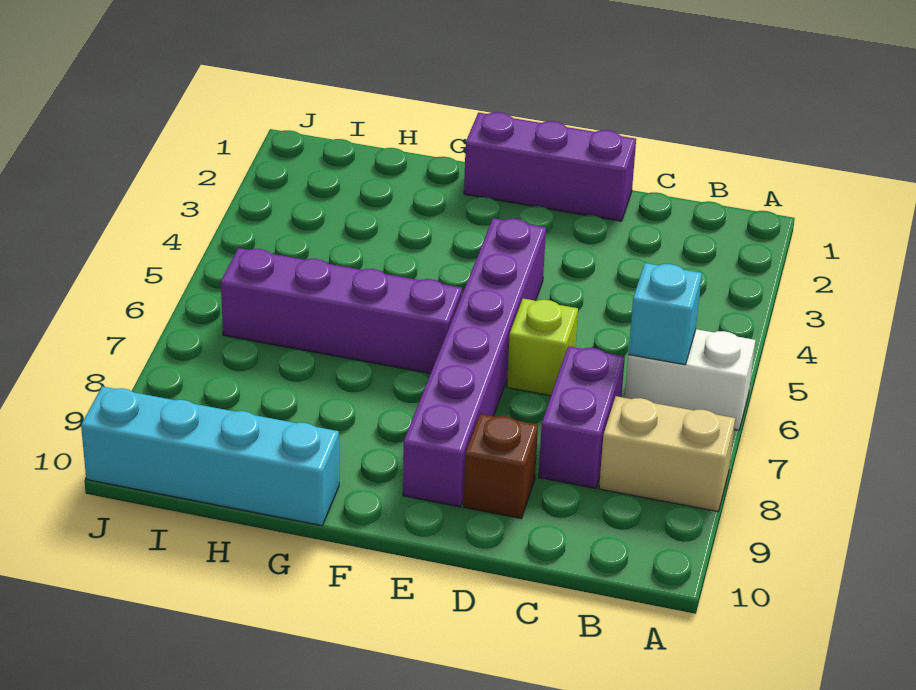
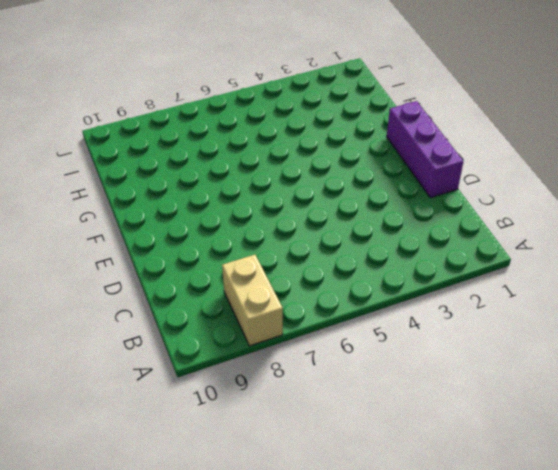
none -> white 1x2 brick [625,329,755,430]
none -> purple 1x2 brick [539,346,625,488]

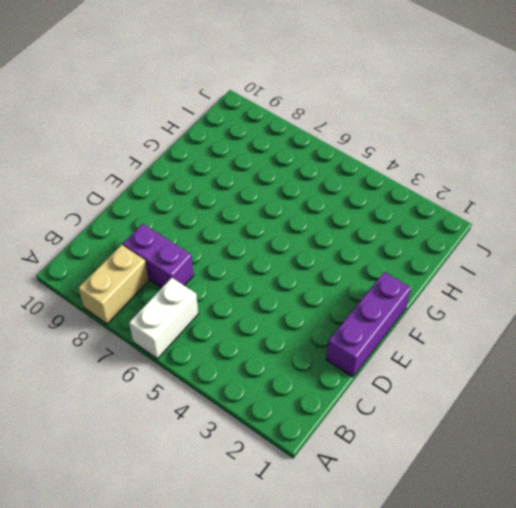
none -> lime 1x1 brick [507,299,578,396]
none -> brown 1x1 brick [464,414,538,519]

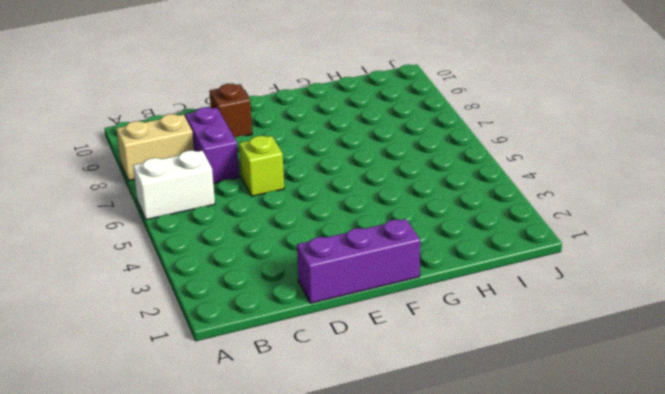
none -> purple 1x6 brick [403,218,546,507]
none -> purple 1x4 brick [221,248,462,374]

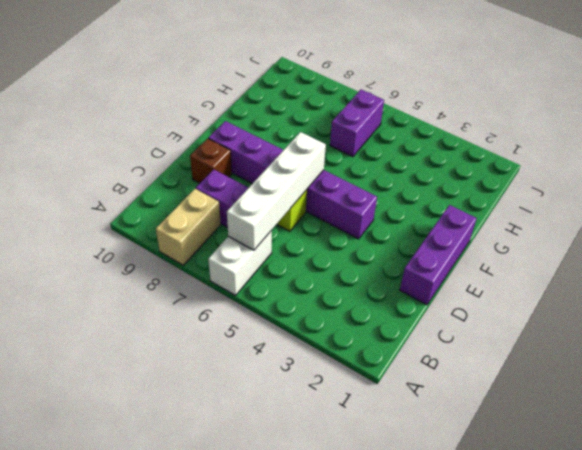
white 1x4 brick [227,132,326,250] -> cyan 1x1 brick [628,263,702,365]
purple 1x2 brick [330,90,384,157] -> purple 1x4 brick [221,248,462,374]
none -> cyan 1x4 brick [81,386,339,526]

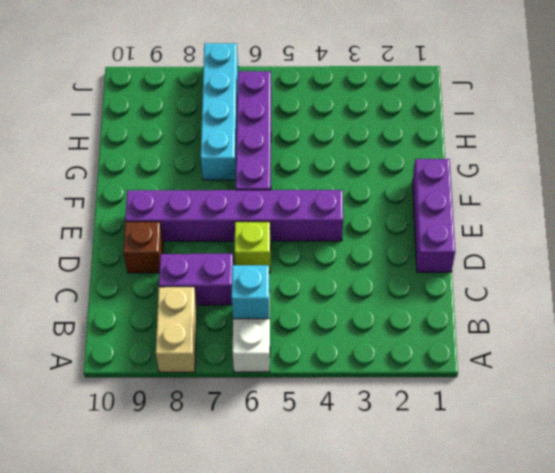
cyan 1x4 brick [201,43,238,180] -> cyan 1x4 brick moved to [81,386,339,526]

